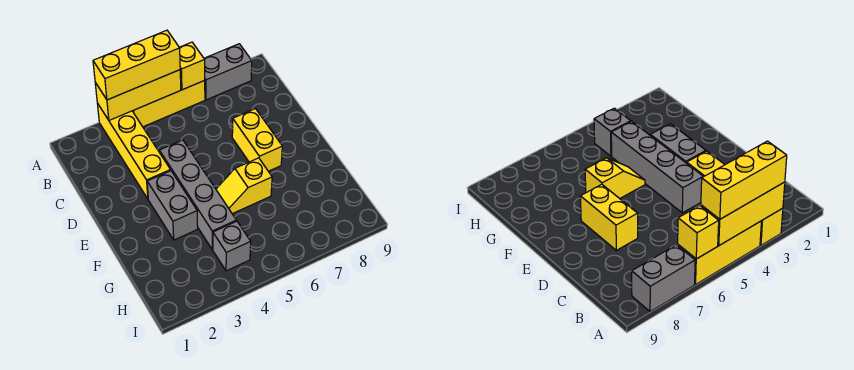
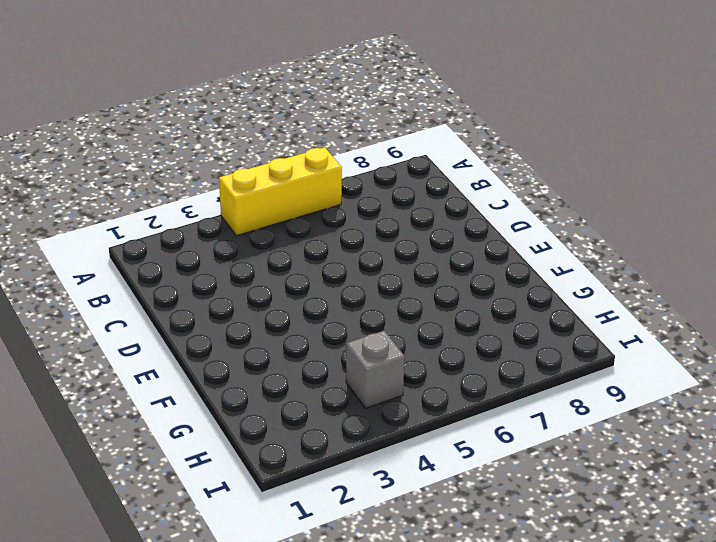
none -> yellow 1x4 brick [97,103,171,199]
none -> grey 1x2 brick [204,44,252,100]

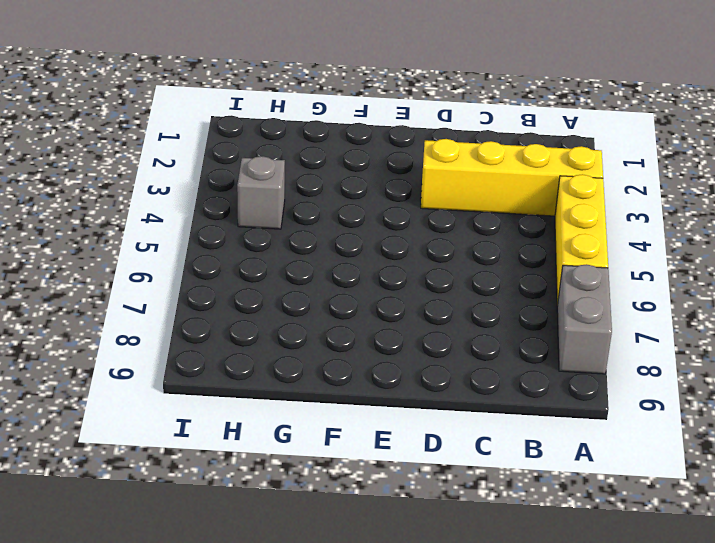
none -> grey 1x4 brick [159,140,236,250]
none -> yellow 1x2 brick [232,109,282,171]

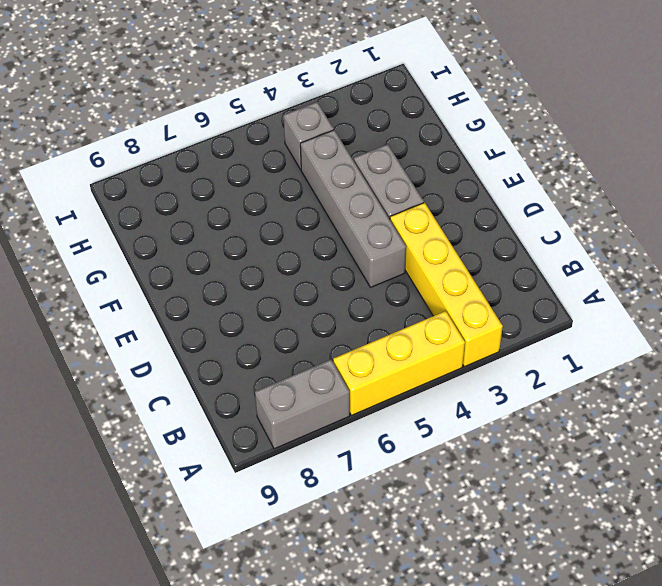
none -> yellow 1x2 brick [232,109,282,171]
none -> yellow 1x2 slope [216,158,272,214]

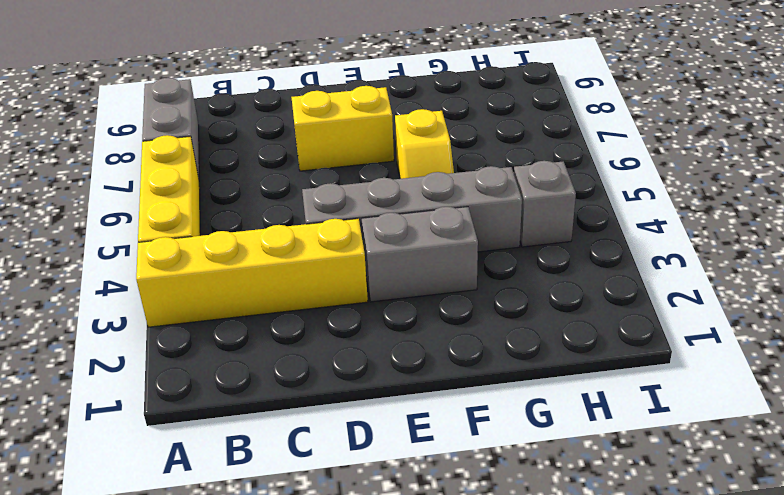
none -> yellow 1x3 brick [95,70,181,120]
none -> yellow 1x1 brick [179,42,205,90]

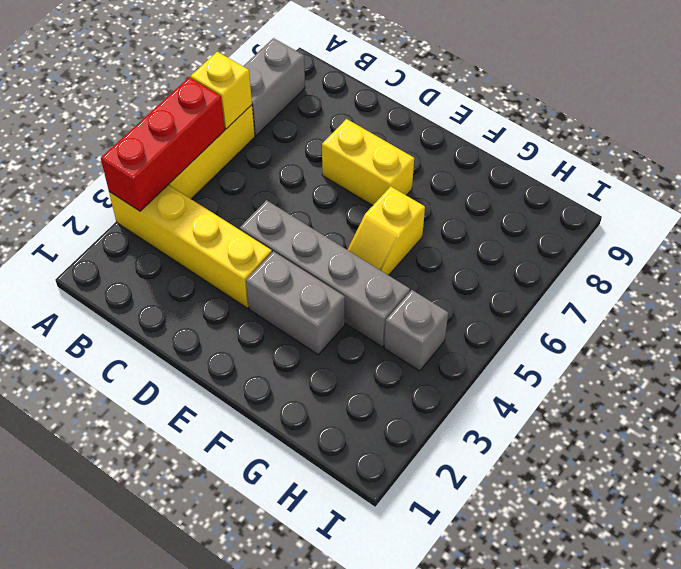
red 1x3 brick [101,77,225,211] -> yellow 1x3 brick [95,70,181,120]
none -> yellow 1x3 brick [93,30,180,100]

